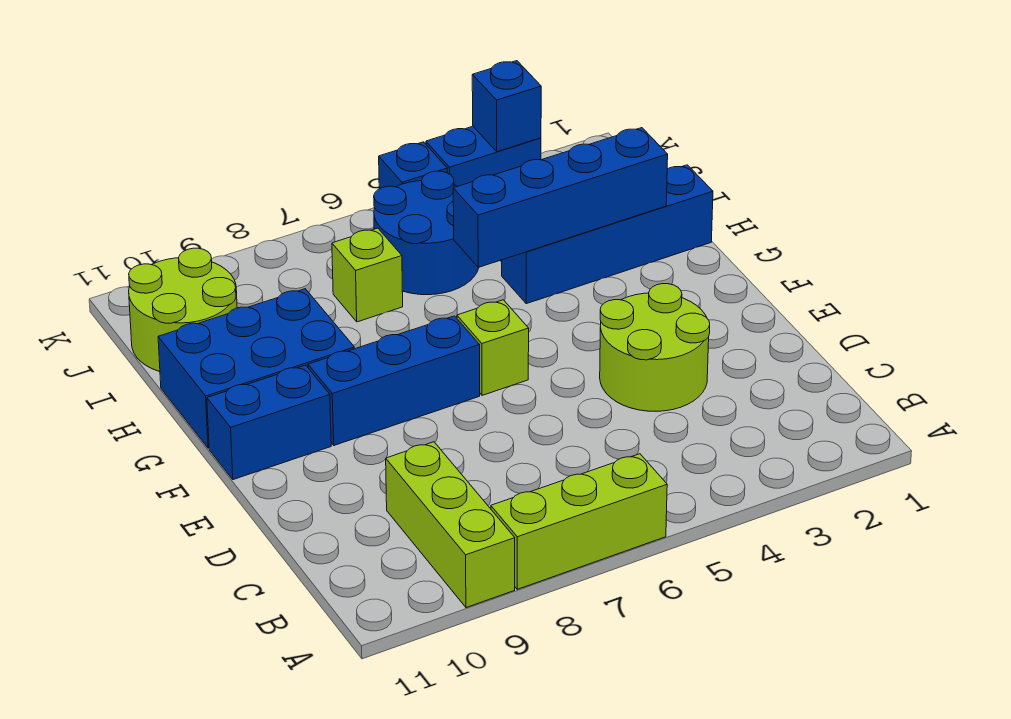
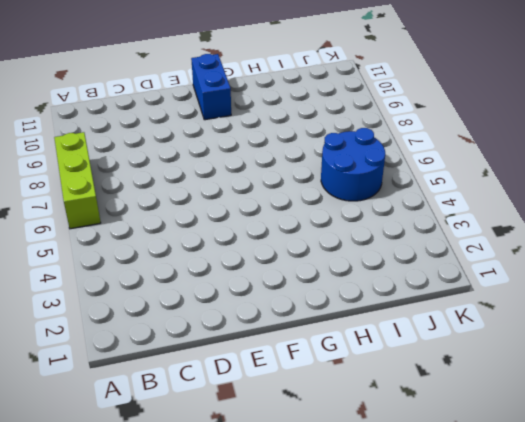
none -> lime 1x3 brick [386,442,515,608]
none -> lime 2x2 round brick [600,284,710,411]
none -> lime 1x1 brick [457,300,529,395]

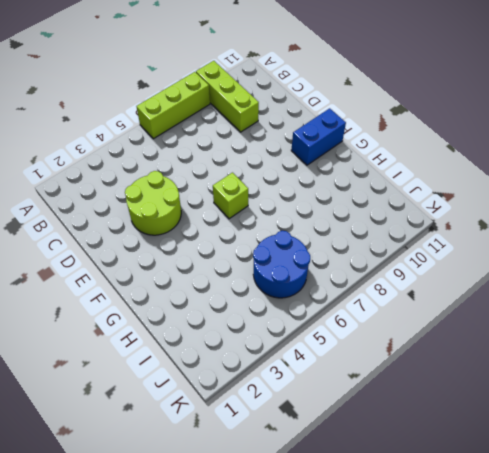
none -> blue 1x3 brick [308,316,480,445]
none -> blue 2x3 brick [158,289,355,448]
none -> blue 1x4 brick [502,165,713,304]

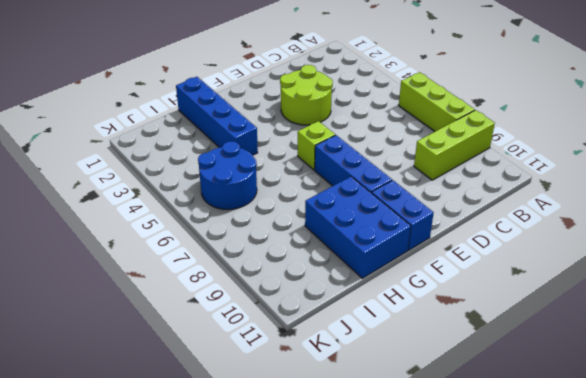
none -> lime 1x1 brick [332,228,403,322]
none -> lime 2x2 round brick [129,248,237,372]
none -> blue 1x2 brick [426,126,541,186]

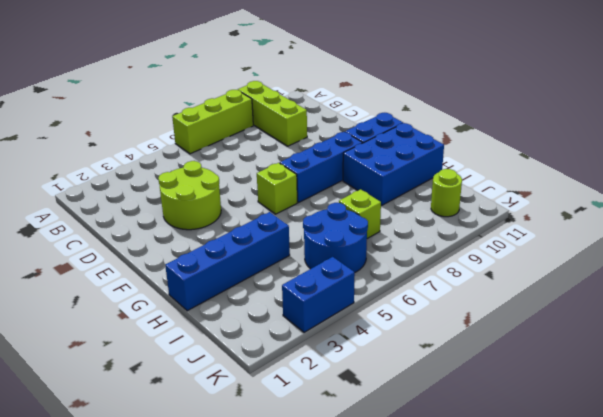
lime 1x1 round brick [431,169,462,217] -> lime 2x2 round brick [129,248,237,372]
none -> blue 1x1 brick [379,142,447,189]
none -> blue 1x4 brick [453,128,668,267]
none -> blue 1x1 brick [472,61,541,152]

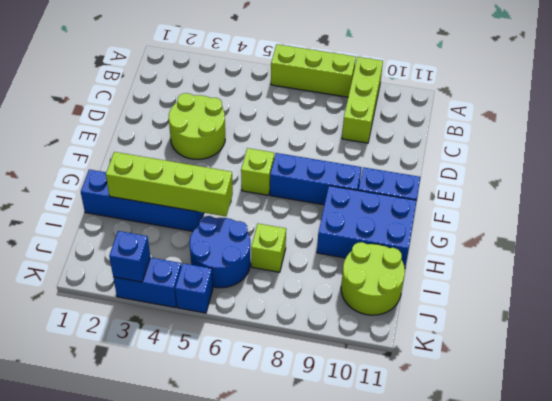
lime 1x4 brick [106,152,233,216] -> blue 1x4 brick [453,128,668,267]

